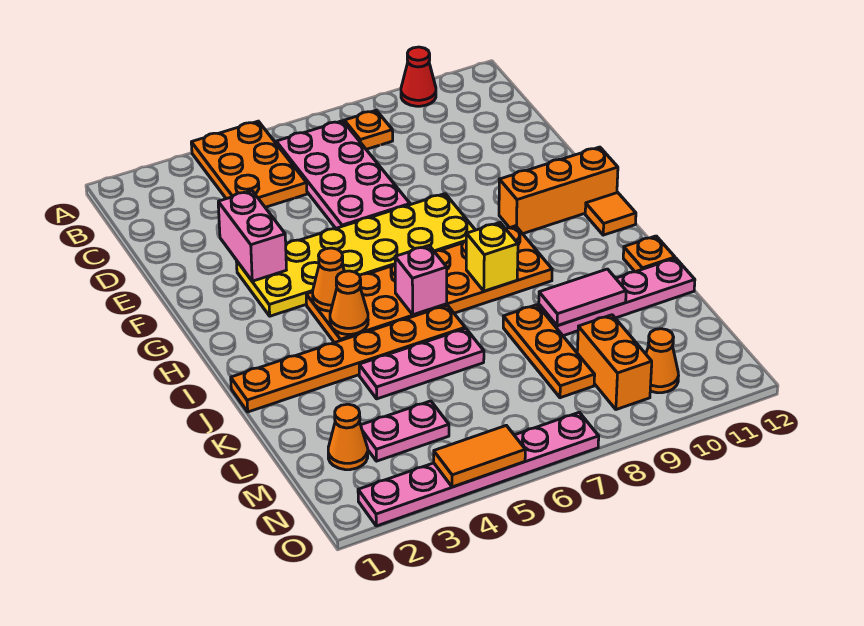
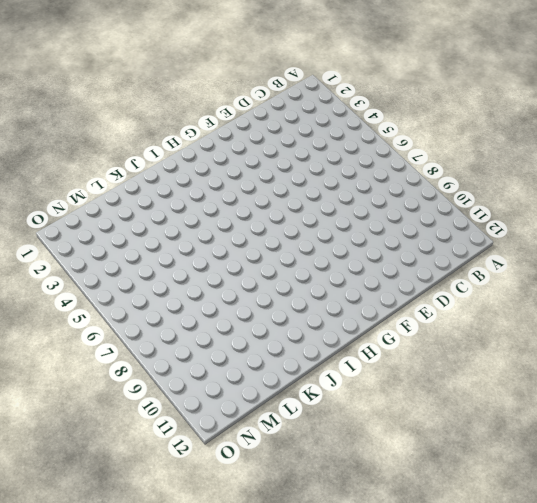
none -> orange 2x3 plate [191,121,307,207]
none -> red 1x1 cone [401,47,436,106]
none -> pink 2x4 plate [276,121,410,228]

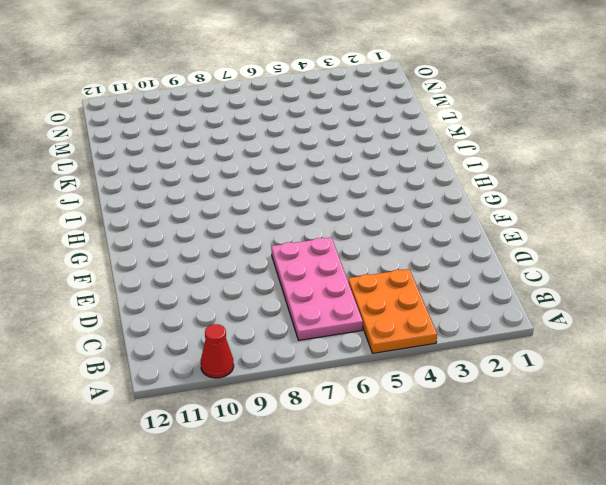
none -> orange 1x1 plate [344,110,393,149]
none -> yellow 2x6 plate [236,194,475,316]
none -> orange 1x3 brick [499,147,618,234]

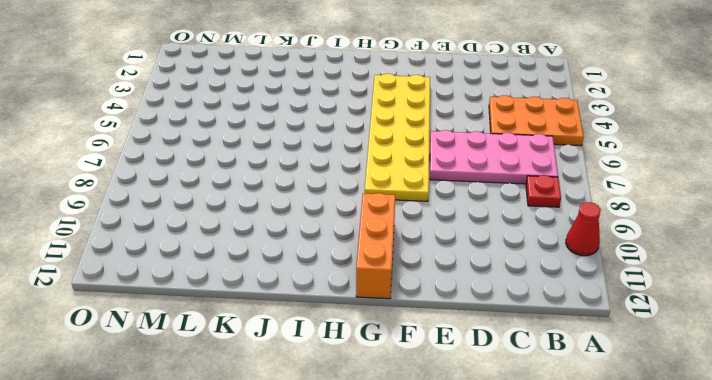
red 1x1 plate [526,175,561,207] -> orange 1x1 plate [344,110,393,149]
none -> orange 2x6 plate [306,226,552,343]
none -> orange 1x1 tile [585,193,636,235]
none -> orange 1x6 plate [231,305,465,412]

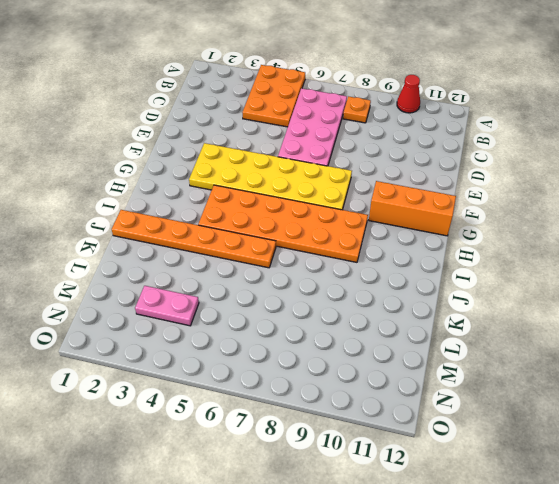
none -> orange 1x1 tile [585,193,636,235]
none -> orange 1x1 plate [623,236,675,272]
none -> pink 1x3 plate [359,329,484,399]

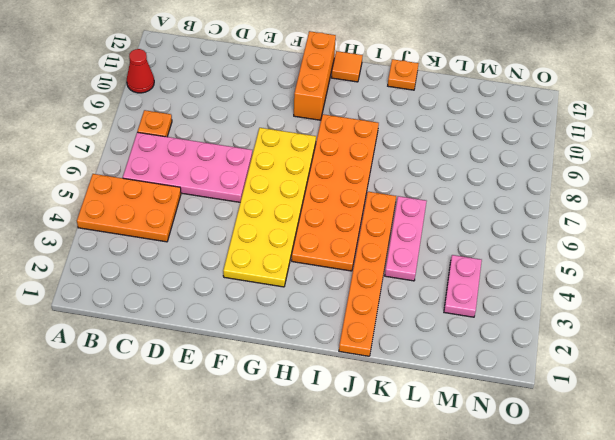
none -> orange 1x3 plate [503,305,595,398]
none -> pink 1x4 plate [539,258,695,336]
none -> orange 1x1 cone [328,404,368,470]

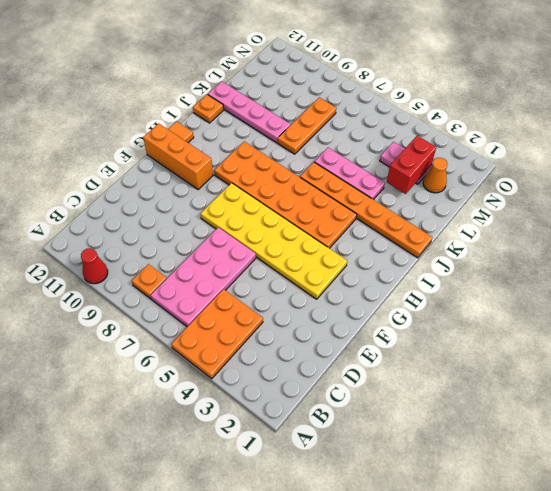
red 1x2 brick [387,136,436,194] -> none
none -> orange 1x2 brick [577,315,652,410]
none -> orange 1x1 cone [646,329,679,393]
none -> pink 1x6 plate [358,412,599,526]

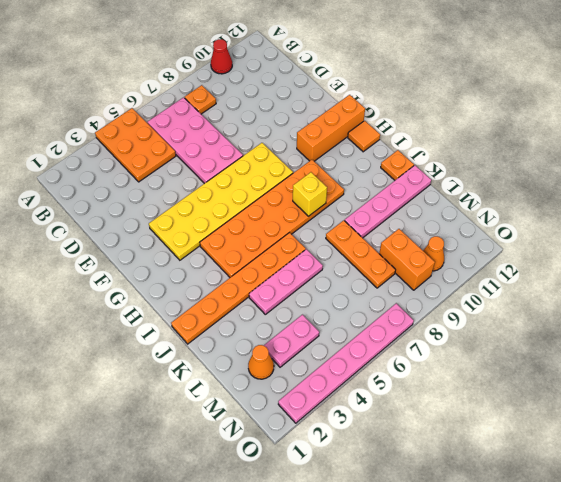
none -> pink 1x2 brick [218,191,286,281]
none -> orange 1x1 cone [313,248,345,311]
none -> orange 1x1 cone [330,271,368,334]

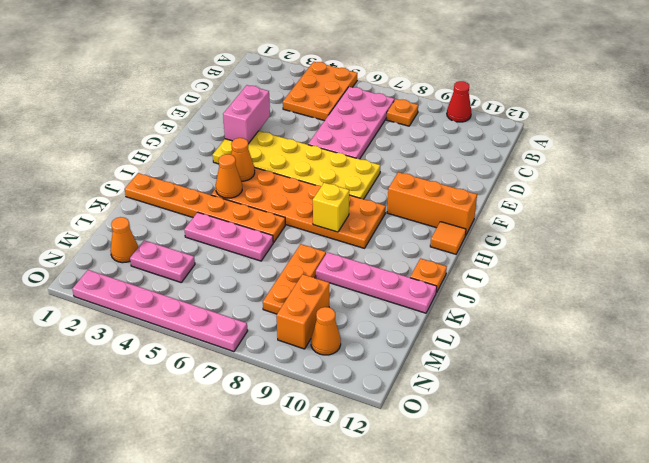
none -> pink 1x1 brick [395,246,447,315]
none -> pink 1x2 tile [539,269,626,326]
none -> orange 1x2 tile [434,425,525,487]

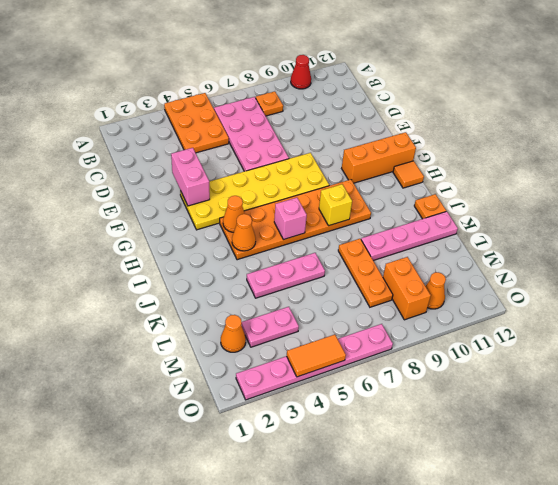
none -> orange 1x6 plate [231,305,465,412]
none -> pink 1x2 tile [539,269,626,326]

